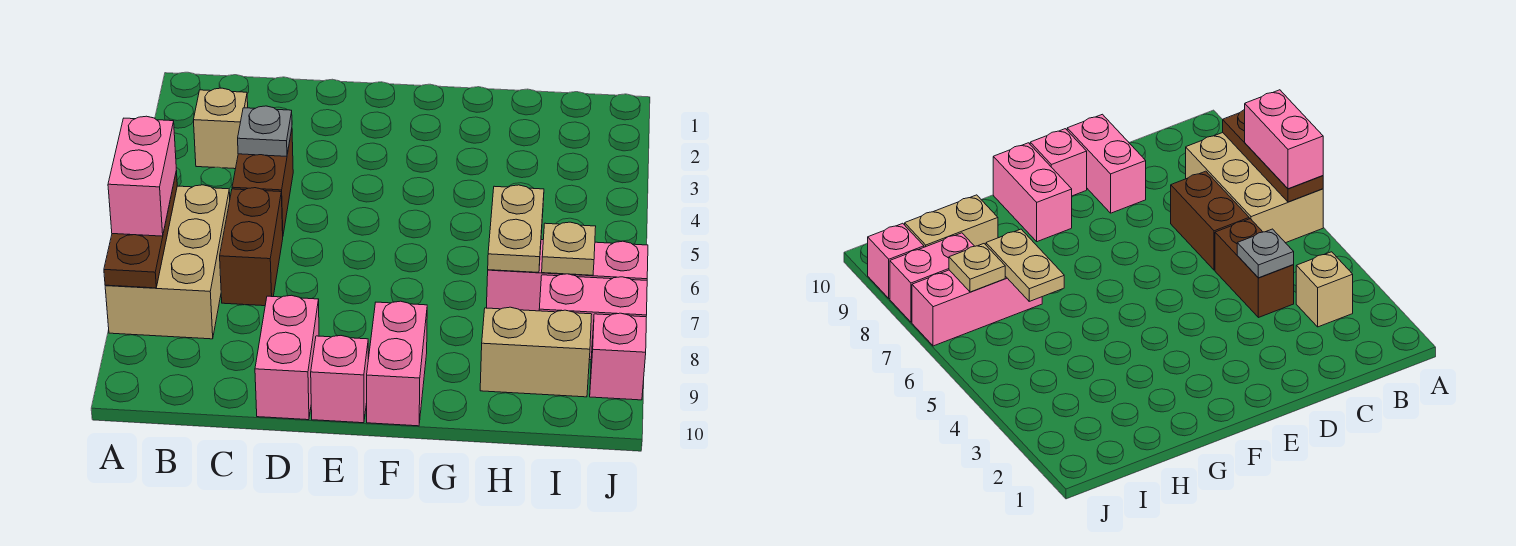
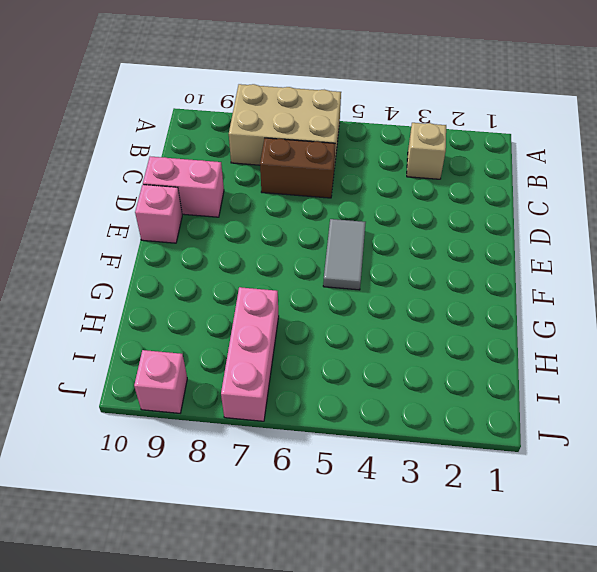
grey 1x2 tile [323,219,366,290] -> none
none -> brown 1x2 brick [232,130,293,234]
none -> pink 1x2 brick [367,301,427,426]
none -> tan 1x2 brick [480,307,592,397]

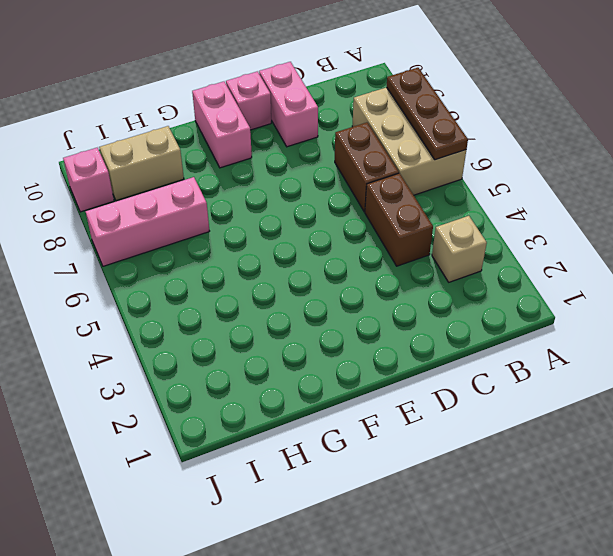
none -> pink 1x2 brick [539,274,647,360]
none -> grey 1x1 plate [238,106,292,156]
none -> tan 1x2 plate [488,185,544,273]

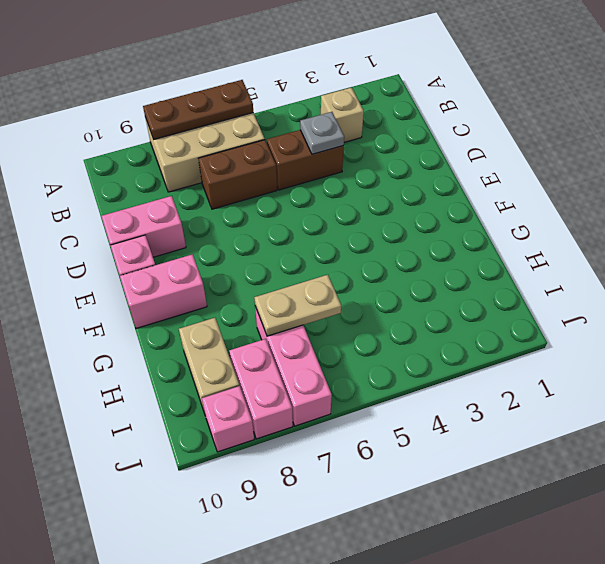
none -> tan 1x1 plate [542,222,596,275]
none -> pink 1x2 brick [108,116,176,236]

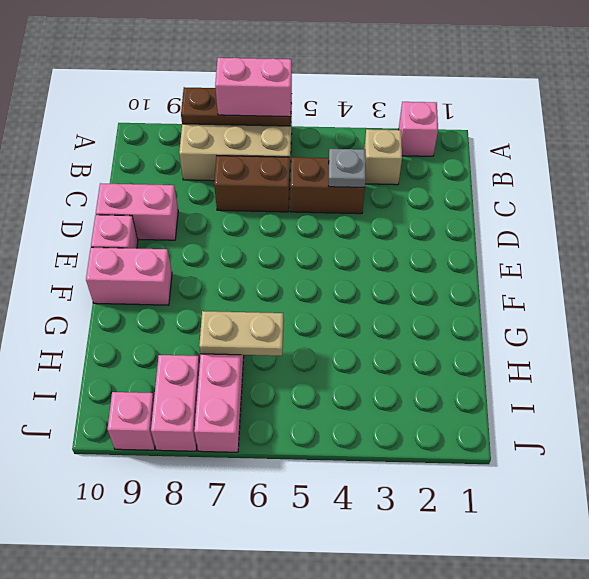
pink 1x1 brick [399,102,438,156] -> none
none -> tan 1x2 brick [480,307,592,397]
none -> tan 1x1 plate [542,222,596,275]

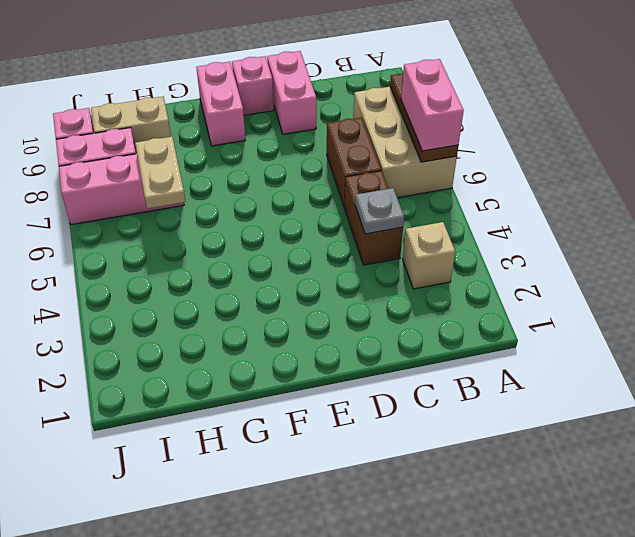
none -> tan 1x1 plate [542,222,596,275]

